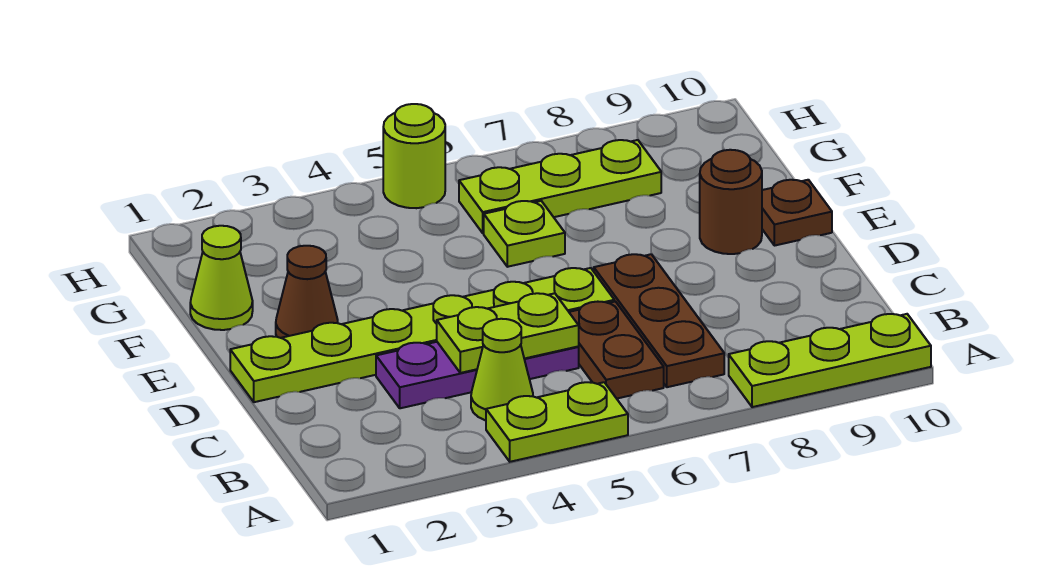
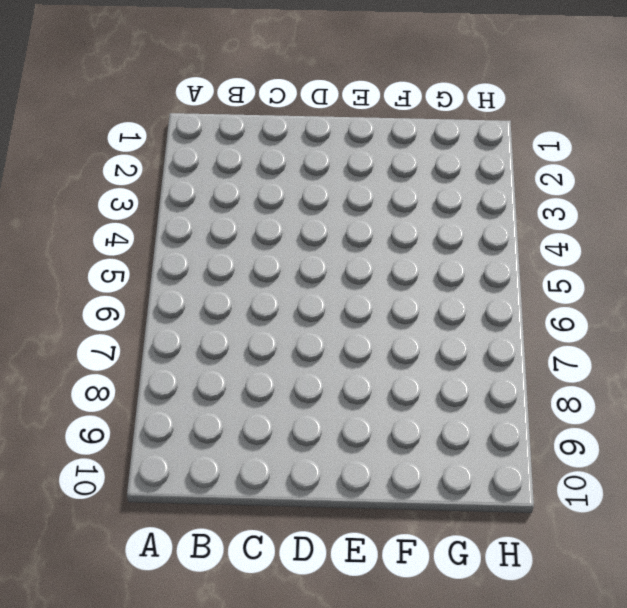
none -> lime 1x2 plate [486,382,628,462]
none -> lime 1x3 plate [729,314,931,407]
none -> lime 1x1 cone [471,319,533,421]

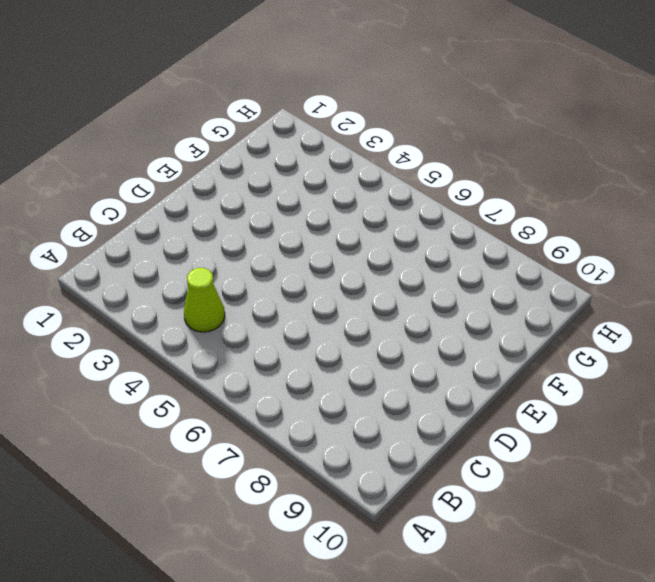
none -> lime 1x2 plate [486,382,628,462]
none -> lime 1x3 plate [729,314,931,407]
none -> brown 1x2 plate [569,302,664,399]

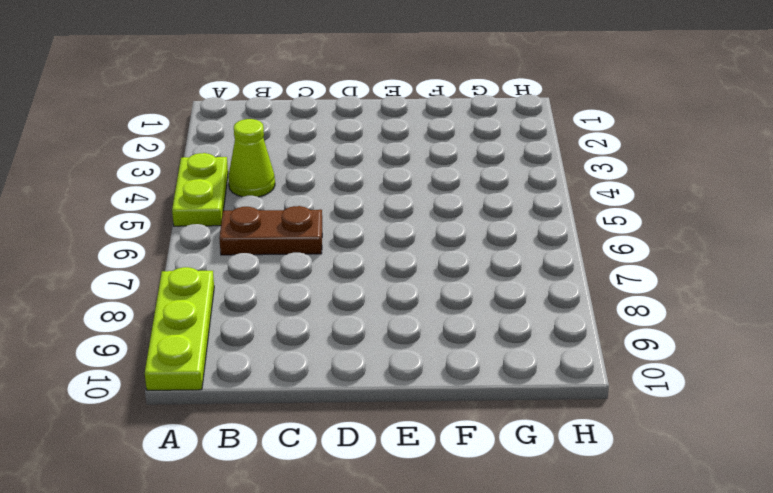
none -> brown 1x3 plate [594,254,724,387]
none -> purple 1x3 plate [376,342,579,408]
none -> lime 1x6 plate [230,268,614,402]

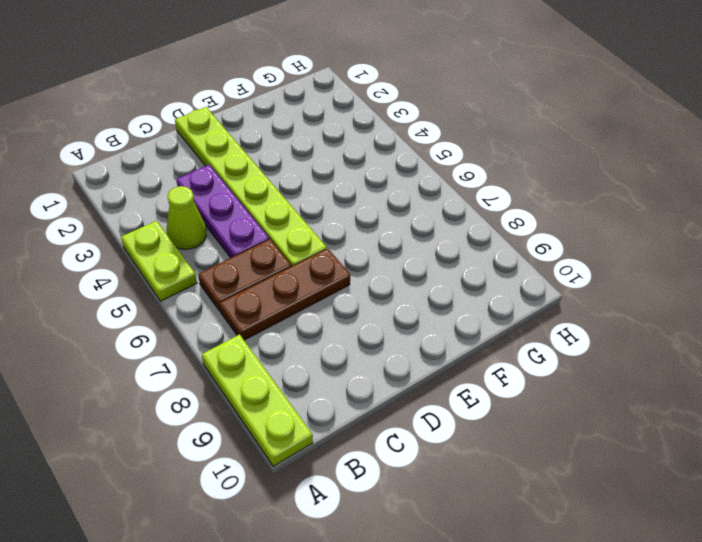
none -> brown 1x1 cone [276,246,338,338]
none -> brown 1x1 round brick [700,150,762,254]
none -> brown 1x1 plate [762,180,832,246]

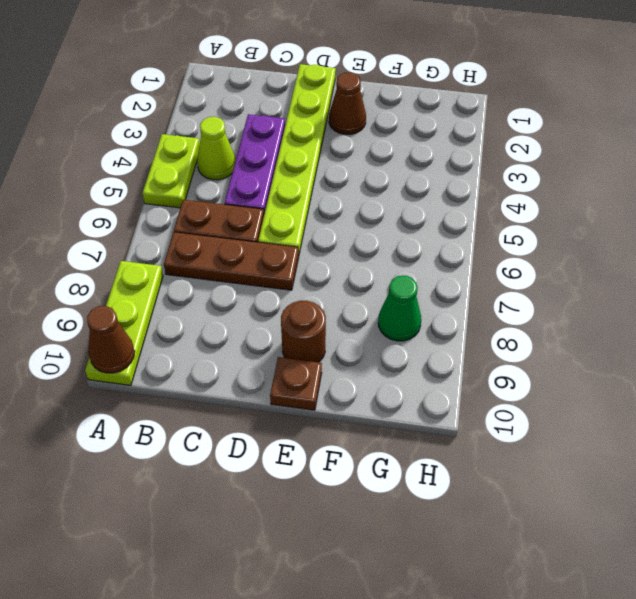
brown 1x1 cone [87,306,135,373] -> none
green 1x1 cone [378,276,421,341] -> lime 1x3 plate [459,140,661,233]
none -> lime 1x1 cone [190,226,253,330]
none -> lime 1x1 plate [484,201,565,267]
none -> lime 1x1 round brick [383,104,445,208]

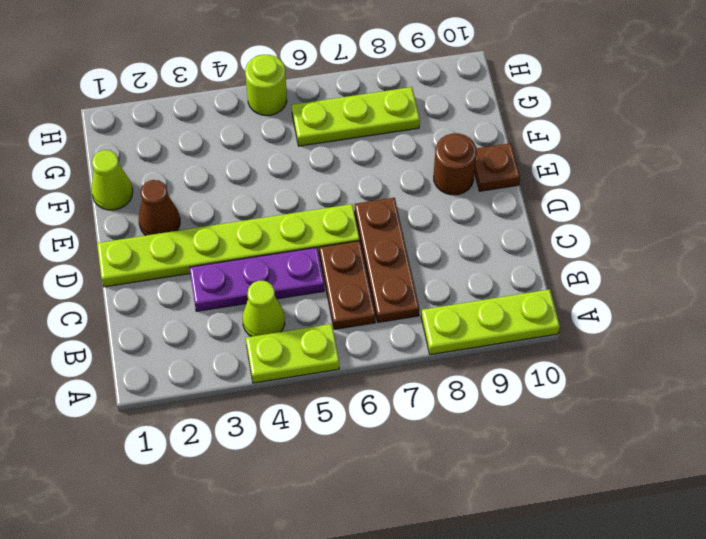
none -> lime 1x1 plate [484,201,565,267]
none -> lime 1x2 plate [437,293,579,373]

